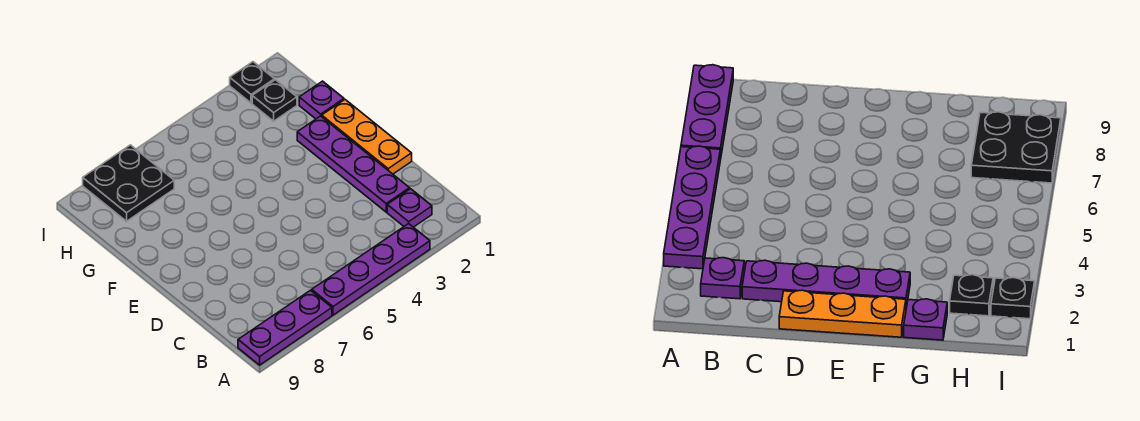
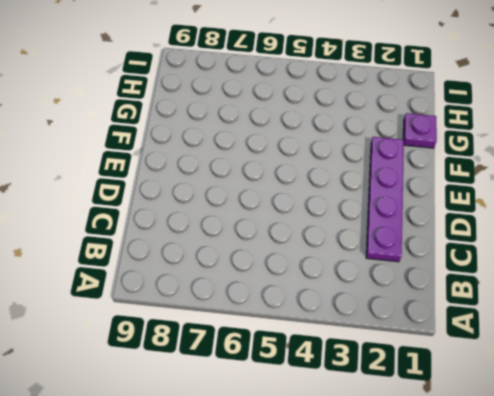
none -> purple 1x4 plate [312,224,430,315]
none -> purple 1x3 plate [238,290,332,365]

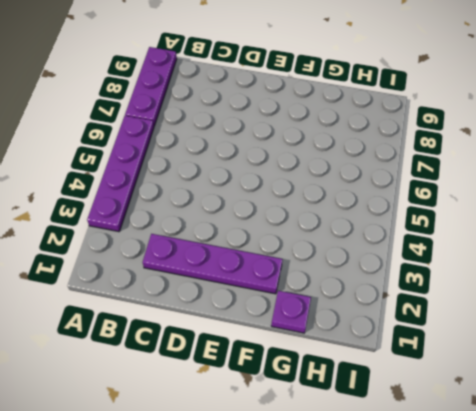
none -> purple 1x1 plate [387,189,432,227]
none -> orange 1x3 plate [322,100,412,174]

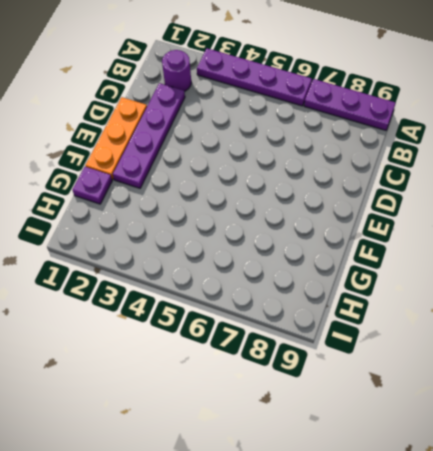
purple 1x1 round brick [162,50,191,91] -> purple 1x1 plate [387,189,432,227]
none -> black 1x1 plate [252,80,297,121]
none -> black 2x2 plate [83,145,174,221]

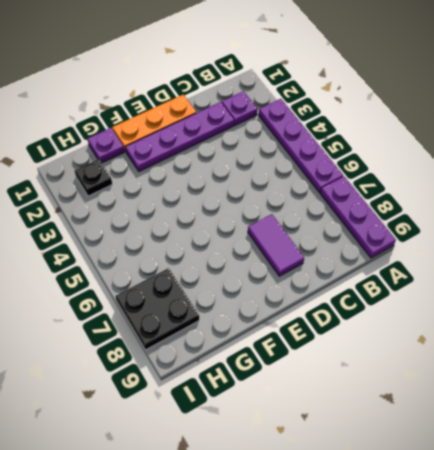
purple 1x2 tile [248,214,304,276] -> none
none -> black 1x1 plate [230,62,274,103]

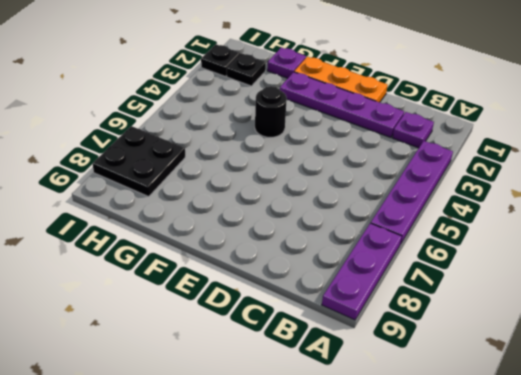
black 1x1 round brick [255,86,287,137] -> none

